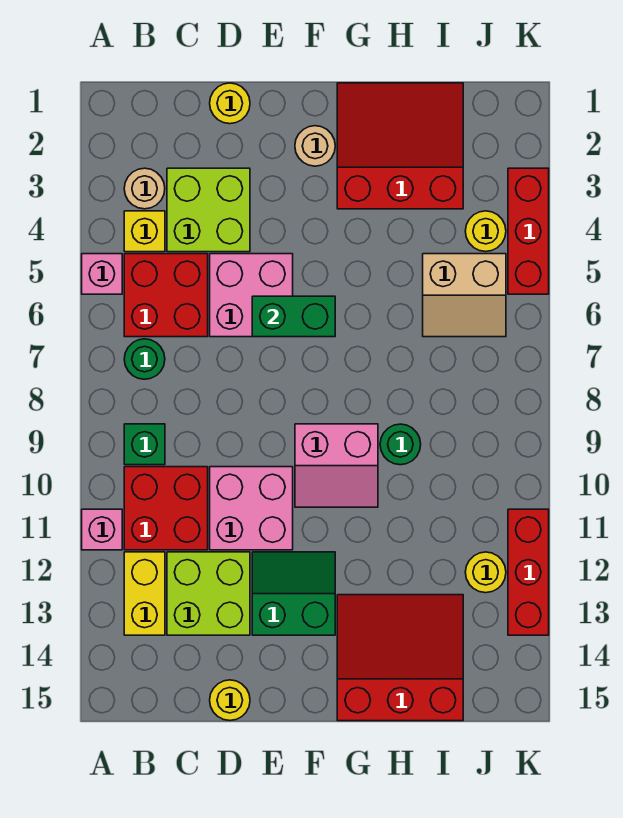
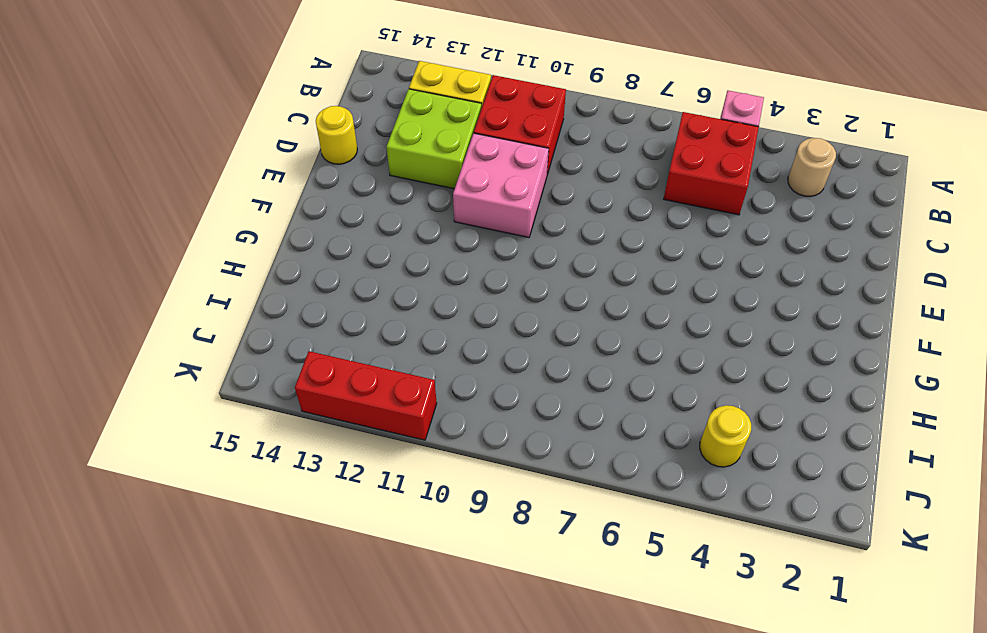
none -> pink 1x1 brick [82,509,122,550]
none -> yellow 1x1 brick [124,211,165,252]
none -> green 1x1 round brick [124,339,165,379]

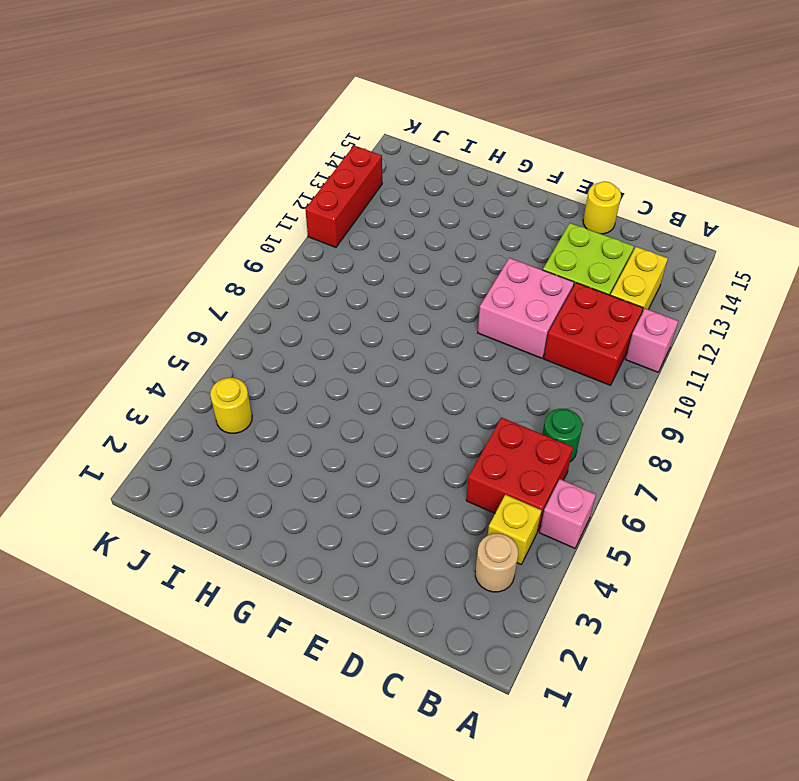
none -> green 1x1 brick [124,424,165,465]
none -> lime 2x2 brick [167,168,250,252]
none -> yellow 1x1 round brick [210,83,250,124]

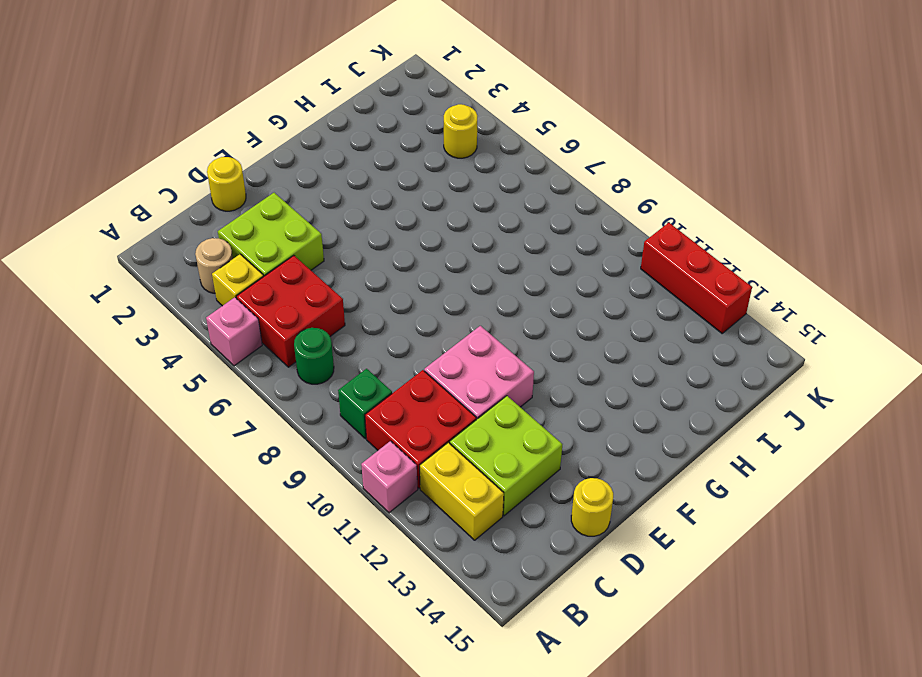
none -> pink 2x2 brick [210,254,293,337]
none -> green 2x2 slope [252,552,335,635]
none -> tan 1x1 round brick [295,126,335,166]

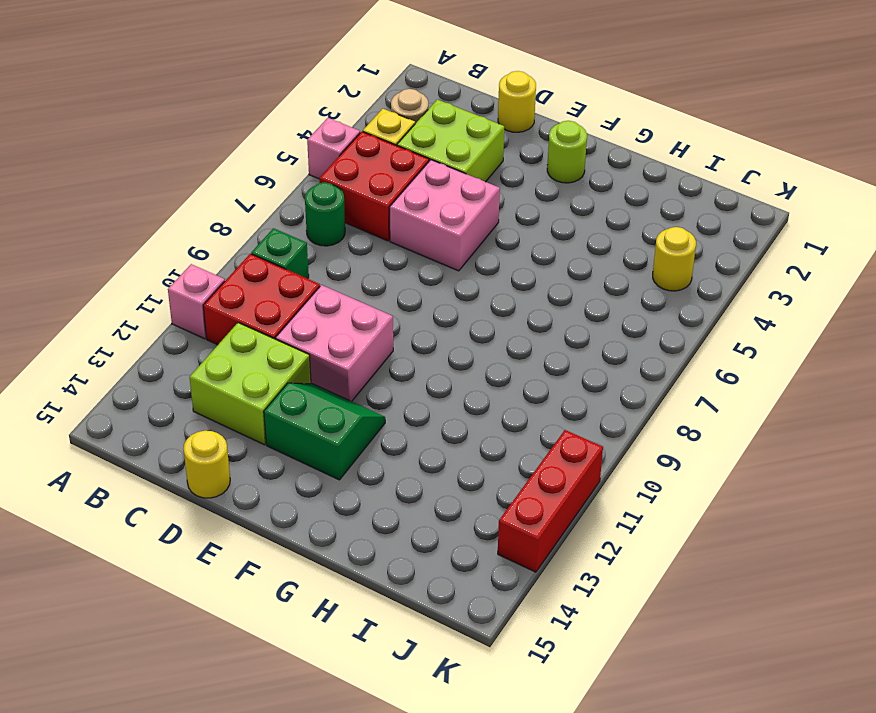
lime 1x1 round brick [547,121,587,183] -> tan 1x1 round brick [295,126,335,166]
none -> yellow 1x2 brick [124,552,165,635]
none -> pink 2x2 slope [295,424,378,507]
none -> red 3x3 slope [337,83,463,209]

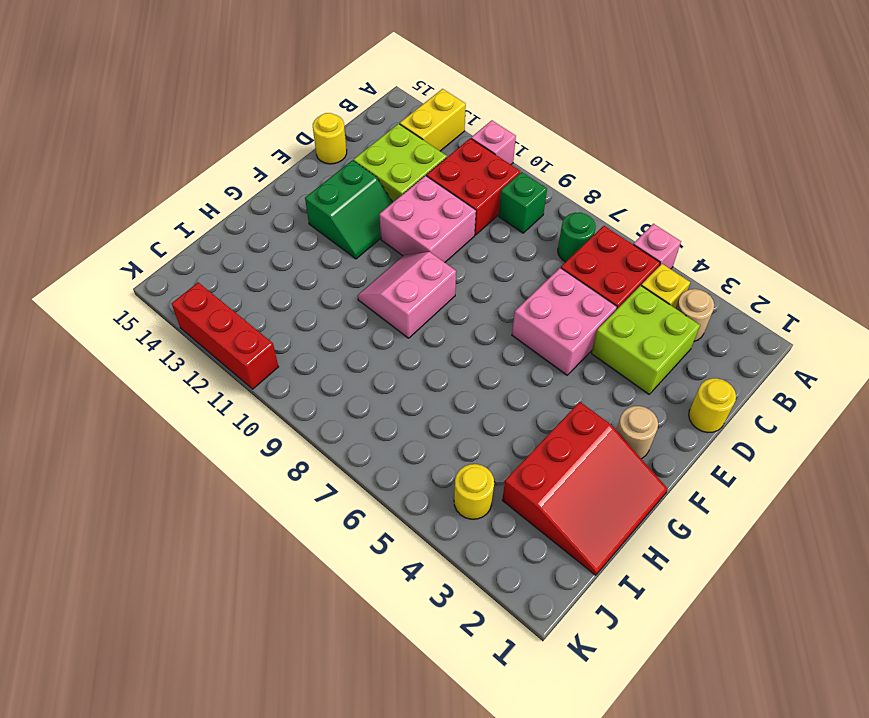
yellow 1x2 brick [400,89,466,151] -> yellow 1x2 brick turned to [124,552,165,635]
none -> red 3x3 slope [337,595,463,721]
none -> green 1x1 round brick [380,424,421,465]
none -> tan 2x2 slope [423,254,506,337]

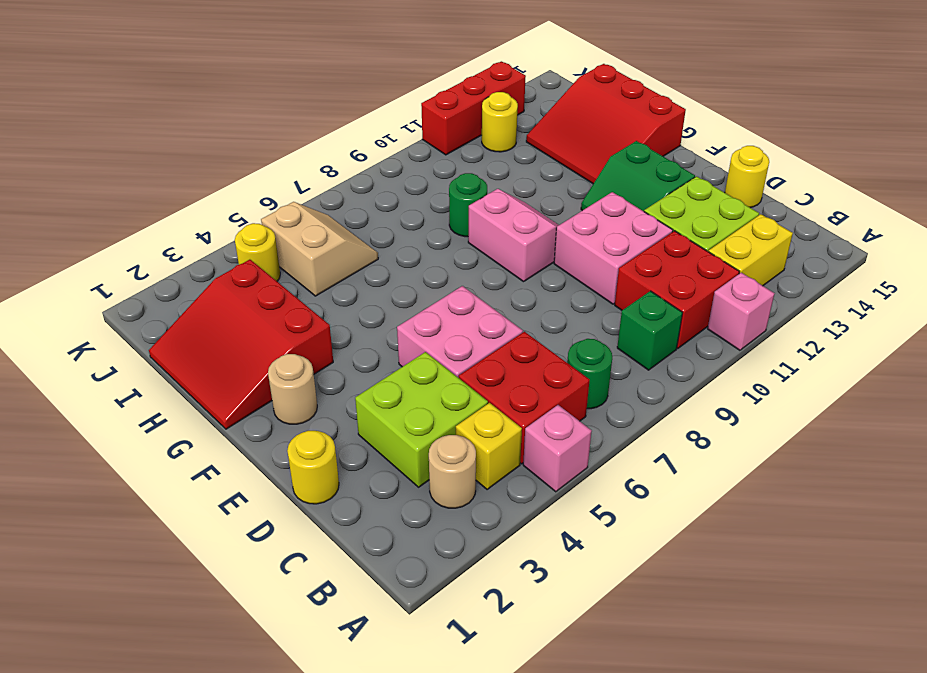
none -> red 1x3 brick [508,168,549,294]
none -> green 1x2 brick [252,296,335,337]

